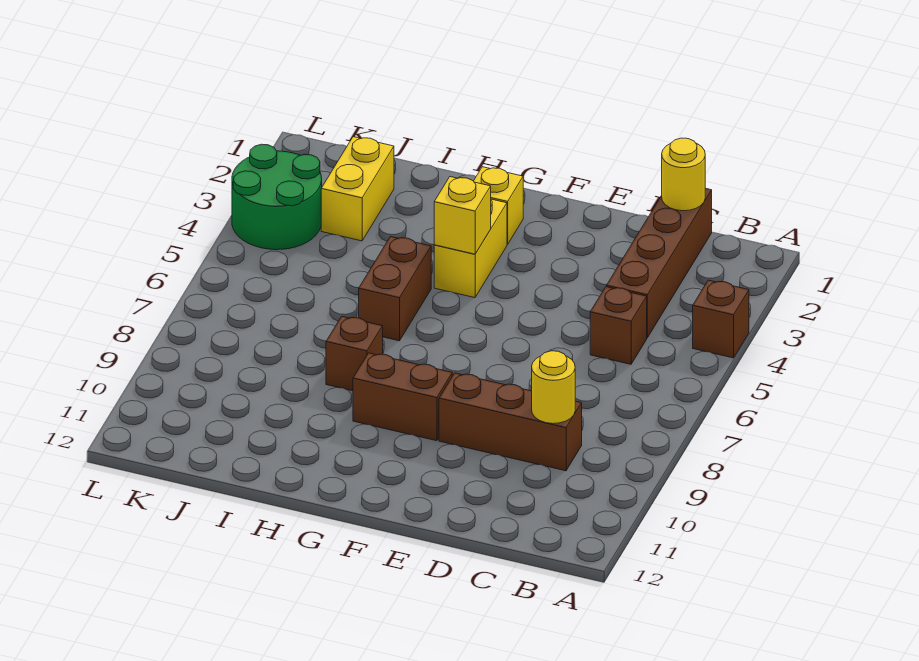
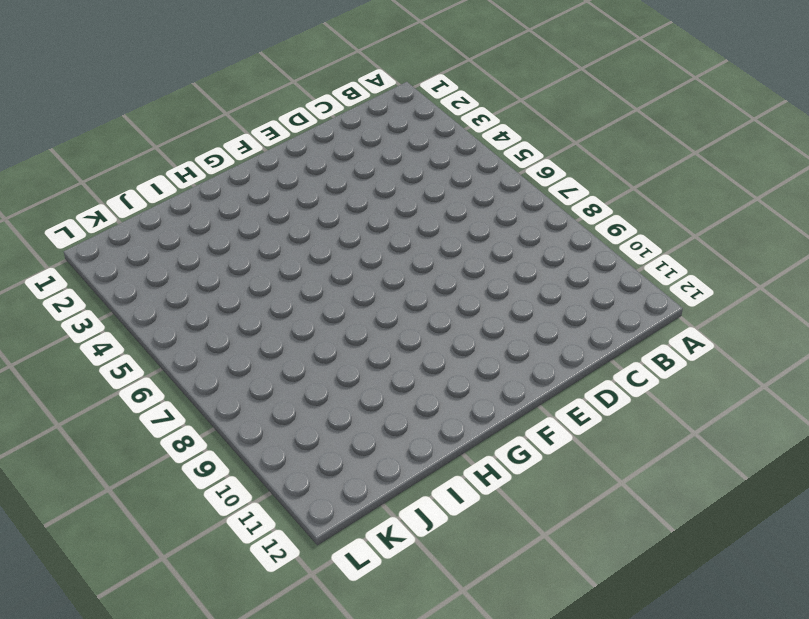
none -> brown 1x1 brick [693,280,749,358]
none -> brown 1x4 brick [606,188,712,338]
none -> brown 1x1 brick [590,287,647,364]

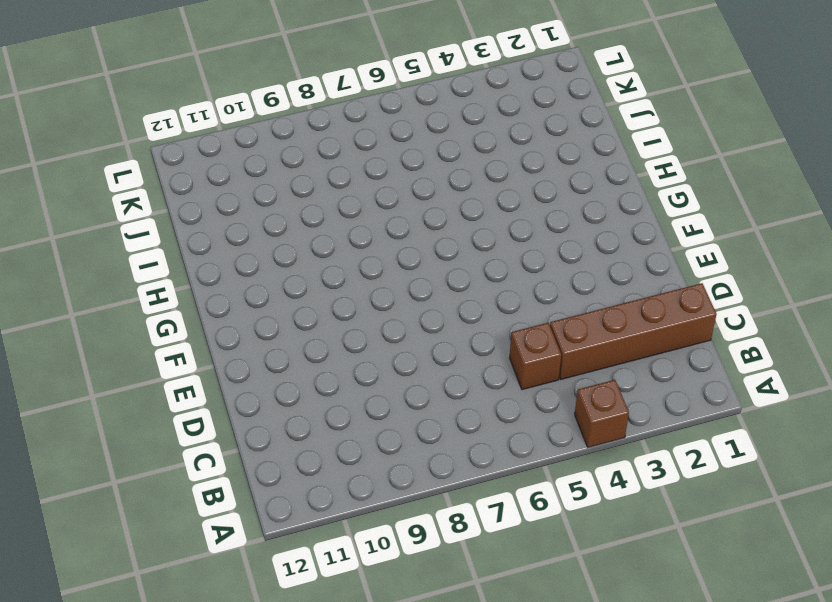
none -> brown 1x3 brick [439,373,582,471]
none -> brown 1x2 brick [353,353,452,441]
none -> yellow 1x1 brick [474,167,523,244]

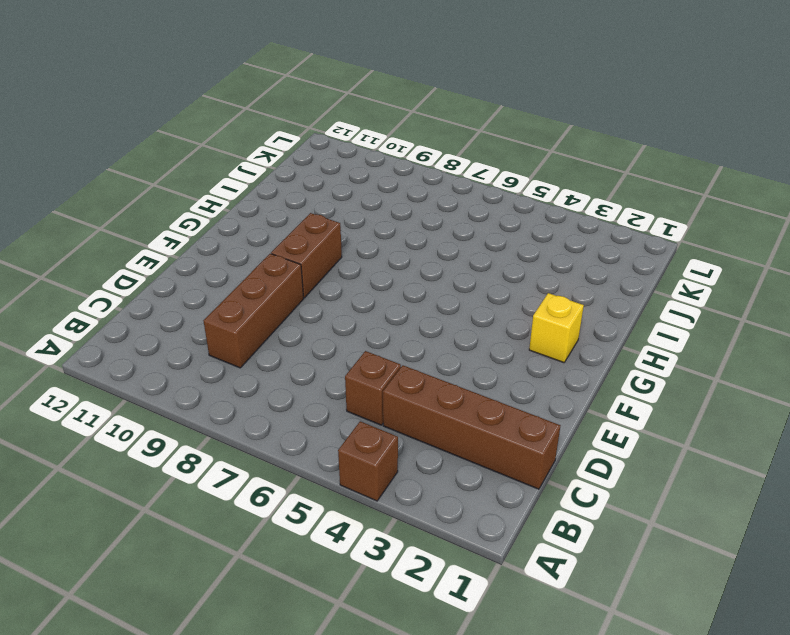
none -> yellow 1x2 brick [434,199,507,298]
none -> brown 1x2 brick [359,237,431,341]
none -> brown 1x1 brick [326,316,383,391]

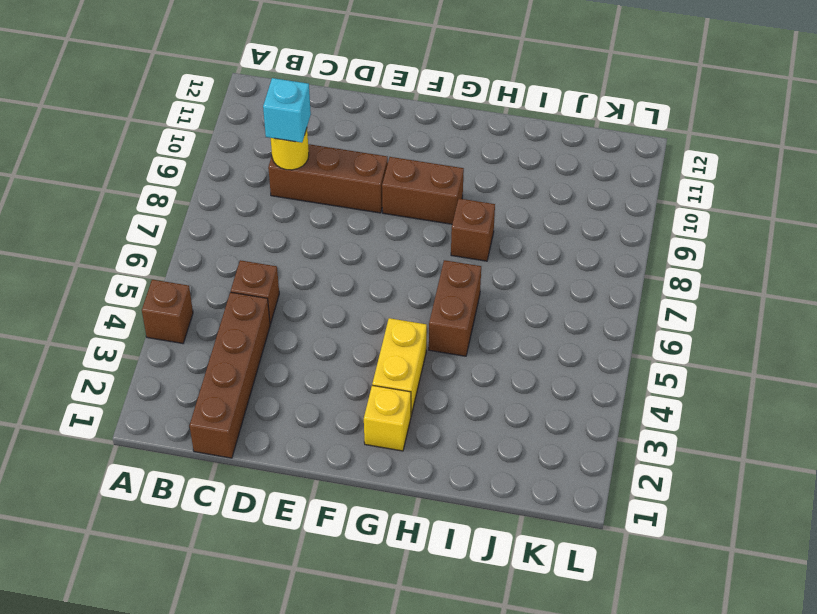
cyan 1x1 brick [263,78,311,143] -> none
none -> yellow 1x2 brick [321,137,394,241]
none -> green 2x2 round brick [232,144,322,250]
none -> yellow 1x1 round brick [662,138,705,211]

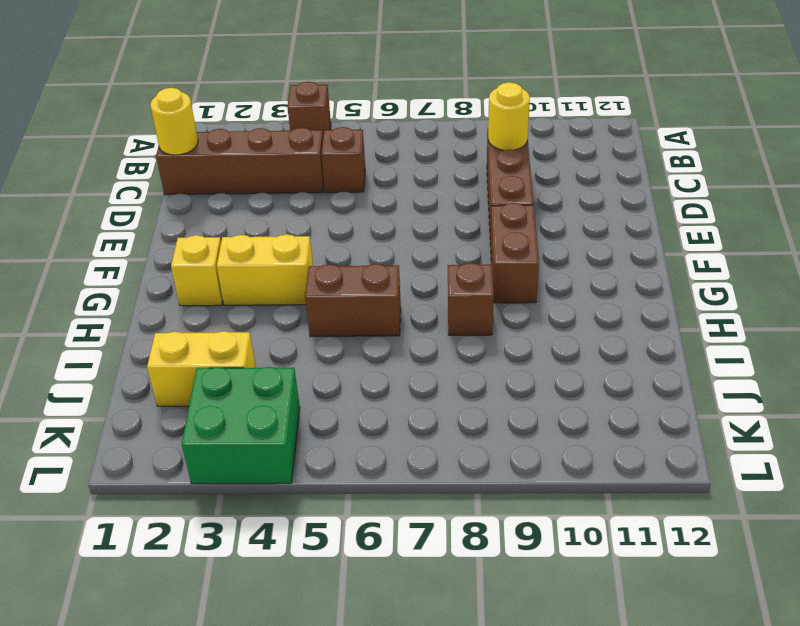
green 2x2 brick [182,367,300,484] -> green 2x2 round brick [232,144,322,250]
none -> yellow 1x1 brick [434,177,491,254]

